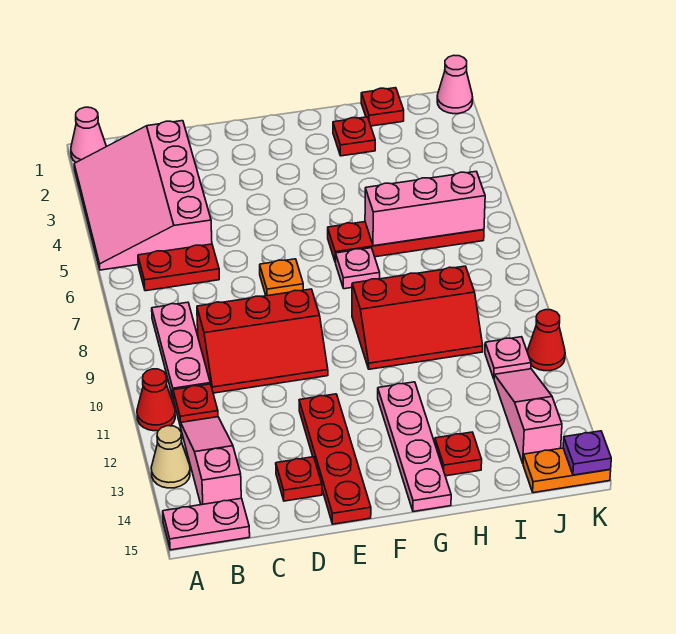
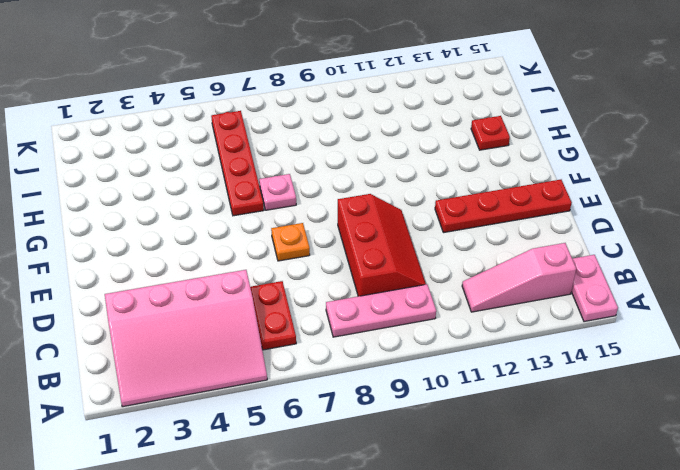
none -> pink 1x1 cone [71,107,106,162]
none -> red 1x1 cone [137,369,175,431]
none -> tan 1x1 cone [151,426,190,488]

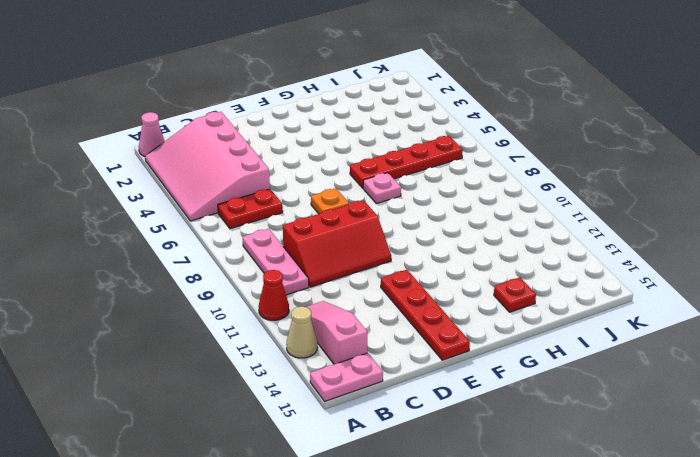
none -> red 1x1 plate [173,384,218,426]
none -> red 1x1 plate [276,457,322,501]
none -> red 2x3 slope [352,266,483,369]

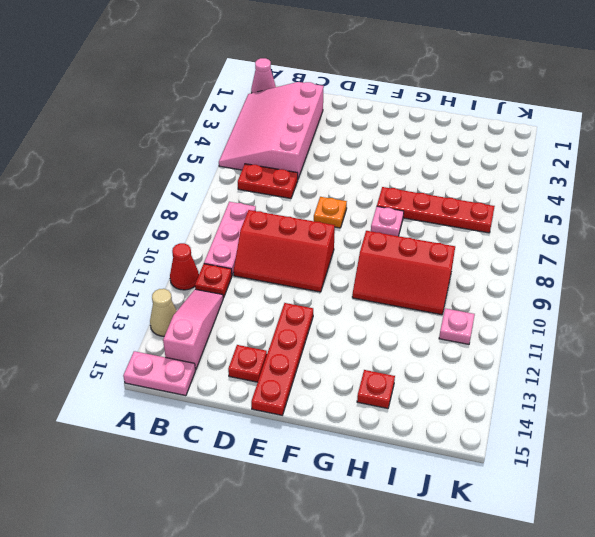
none -> pink 1x4 plate [378,382,451,512]
none -> red 1x1 plate [333,117,375,156]
none -> red 1x1 plate [361,88,404,126]

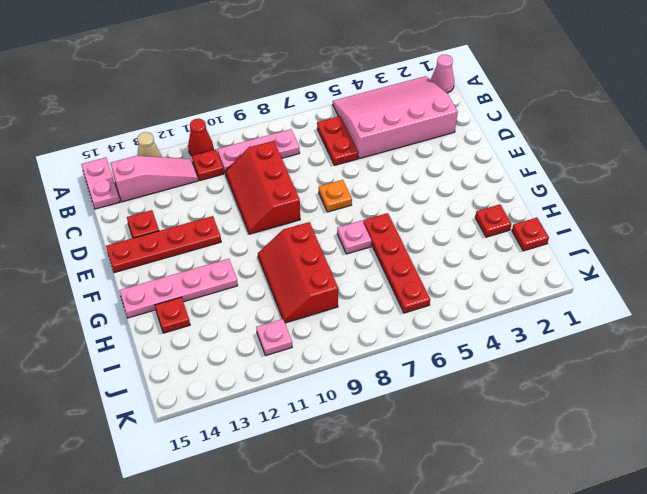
none -> pink 1x3 slope [494,369,562,463]
none -> orange 1x2 plate [523,448,611,493]
none -> pink 1x1 cone [437,55,473,114]

